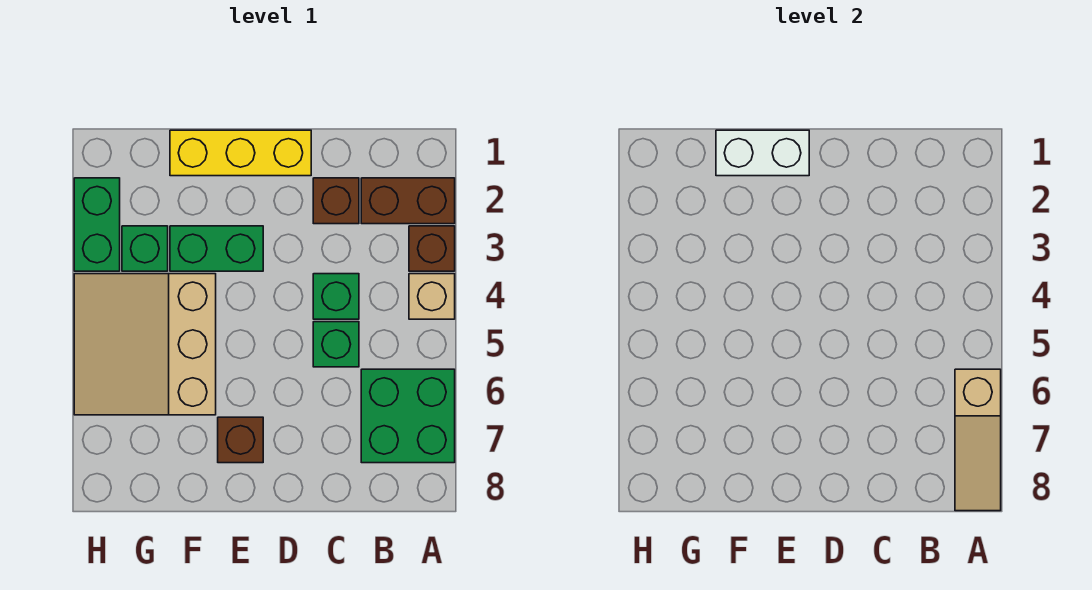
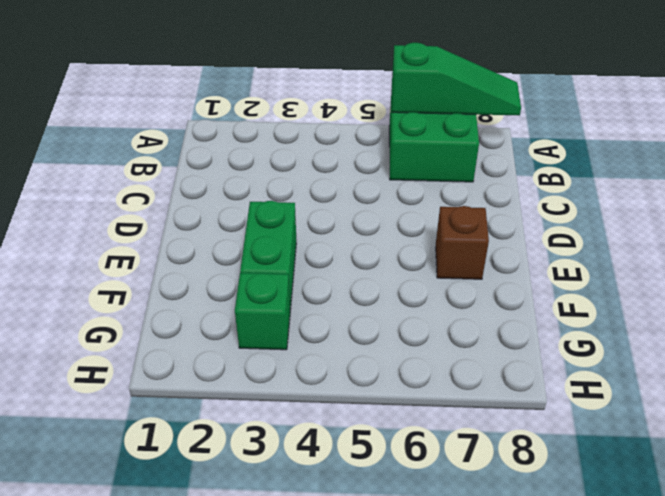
green 1x3 slope [392,43,521,115] -> tan 1x3 slope [955,369,1001,511]
none -> brown 1x2 brick [361,178,455,224]
none -> brown 1x1 brick [409,226,455,271]
none -> tan 1x1 brick [409,274,455,319]

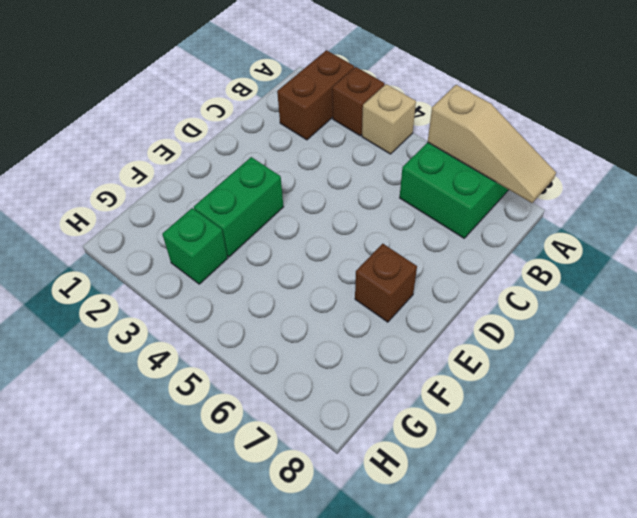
none -> brown 1x1 brick [313,178,359,224]
none -> green 1x1 brick [313,274,359,319]
none -> green 1x1 brick [313,322,359,367]

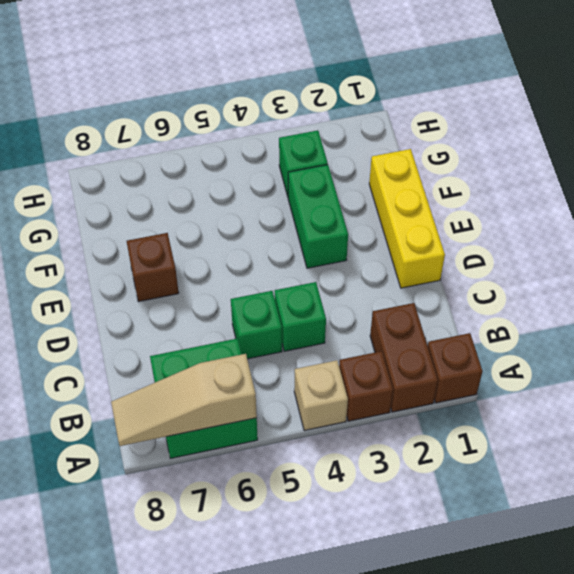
brown 1x1 brick [428,333,482,403] -> brown 1x1 brick moved to [313,178,359,224]
none -> tan 3x3 slope [74,274,216,415]
none -> green 1x2 brick [74,178,120,271]
none -> white 1x2 brick [716,130,809,176]

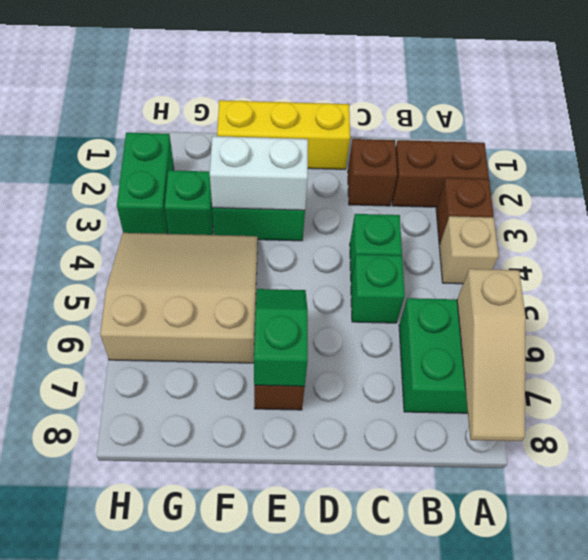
white 1x2 brick [210,136,308,210] -> white 1x2 brick moved to [716,130,809,176]
green 1x2 slope [254,289,308,386] -> none
tan 3x3 slope [100,233,258,363] -> tan 3x3 slope turned to [74,274,216,415]

